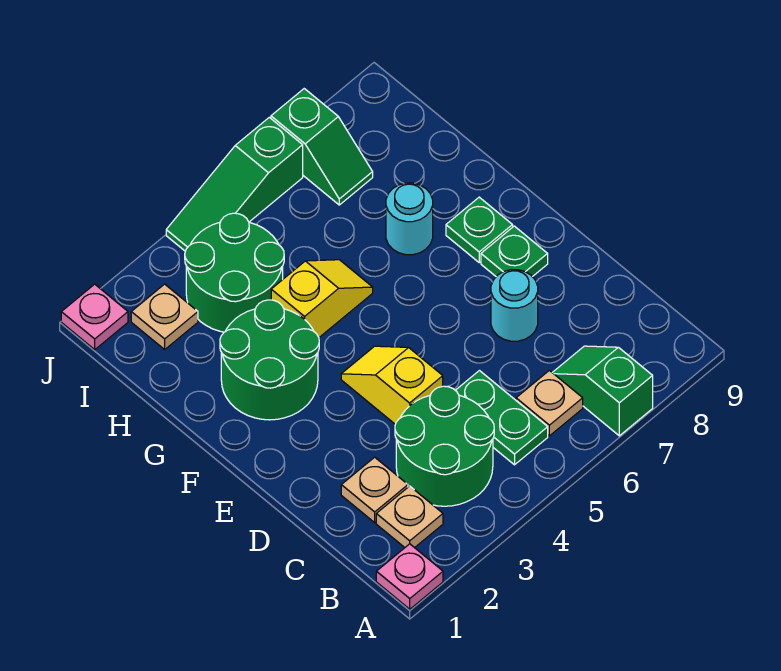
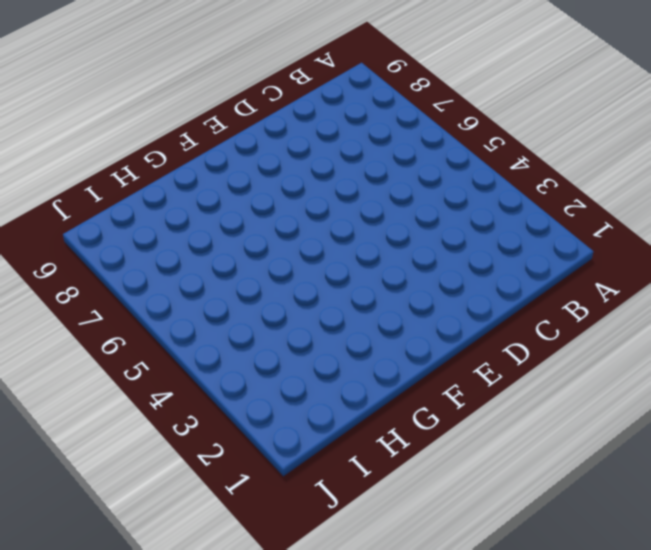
none -> pink 1x1 plate [376,544,443,609]
none -> green 1x2 slope [552,346,653,436]
none -> tan 1x1 plate [376,486,443,548]

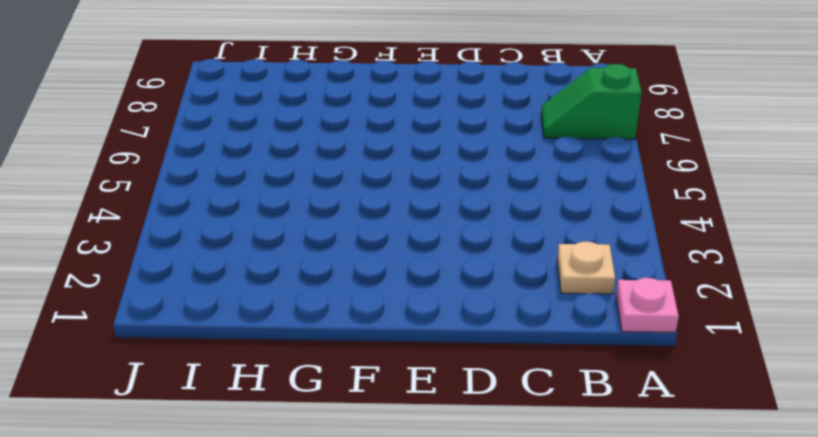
none -> green 2x2 round brick [395,386,494,506]
none -> green 1x2 plate [455,371,548,465]
none -> tan 1x1 plate [516,370,583,436]

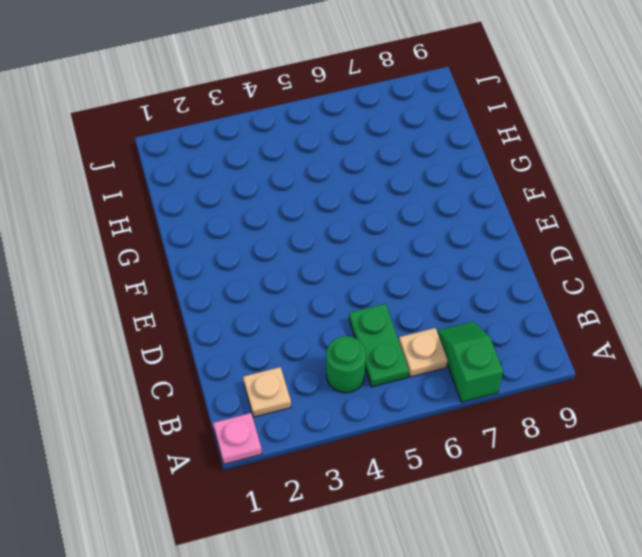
green 1x1 round brick [326,336,366,393] -> green 2x2 round brick [395,386,494,506]
none -> tan 1x1 plate [341,457,408,523]
none -> yellow 1x2 slope [341,346,443,424]
none -> cyan 1x1 round brick [491,270,538,341]

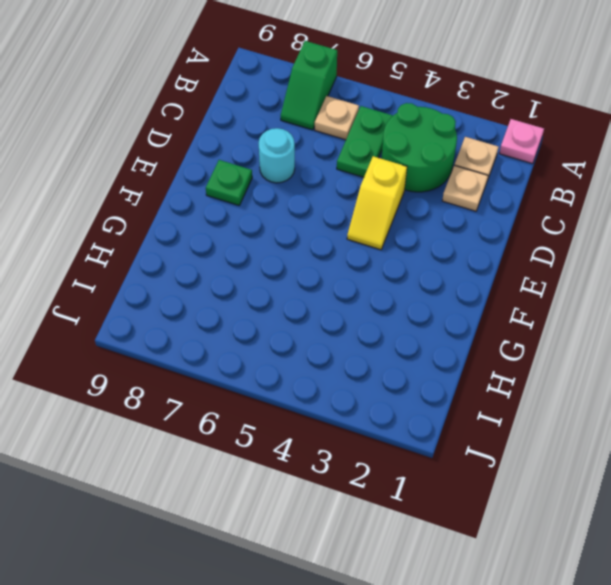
none -> green 2x2 round brick [220,300,319,420]
none -> green 1x1 plate [446,197,513,262]
none -> yellow 1x2 slope [271,260,373,337]

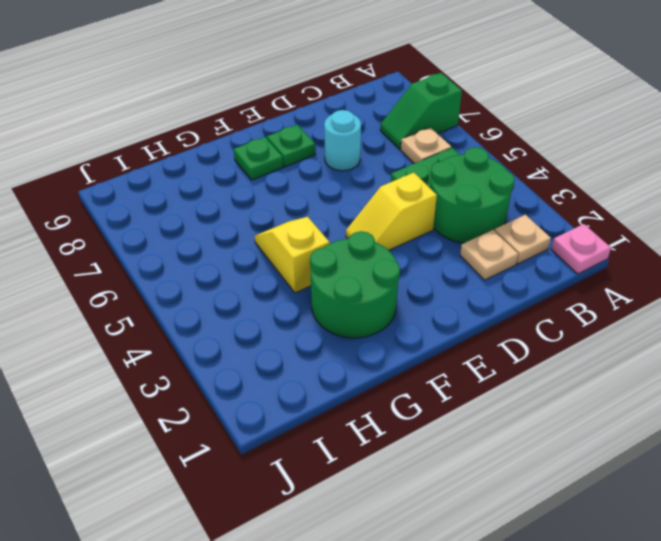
none -> cyan 1x1 round brick [386,183,433,255]
none -> green 2x2 round brick [185,213,284,332]
none -> tan 1x1 plate [131,284,198,349]

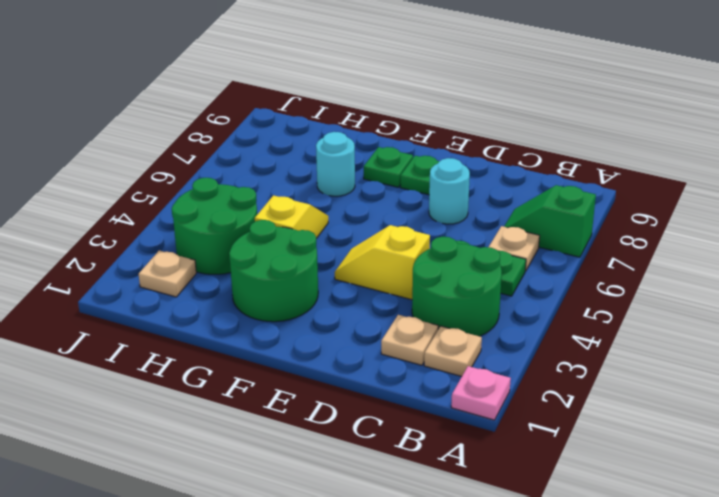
none -> green 1x2 slope [271,89,373,205]
none -> pink 1x1 plate [61,284,128,350]
none -> green 1x3 slope [166,117,303,251]

